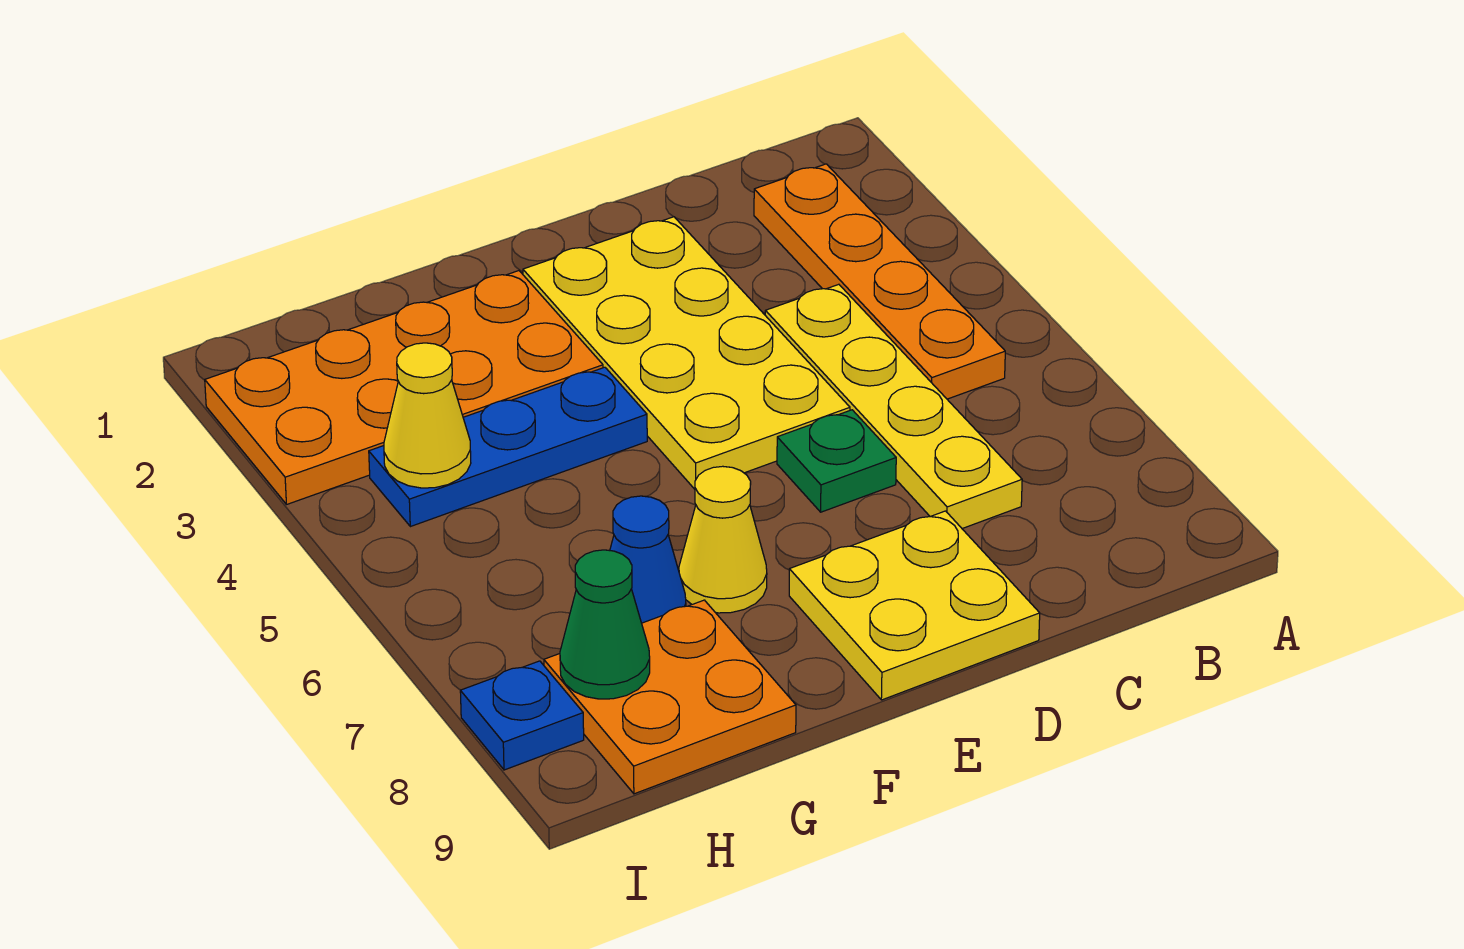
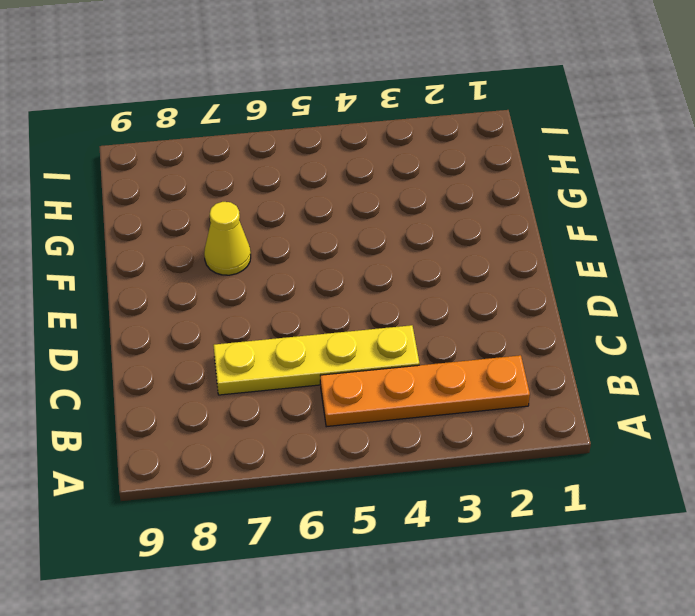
none -> yellow 2x4 plate [523,217,850,489]
none -> green 1x1 plate [777,410,896,512]
none -> yellow 2x2 plate [789,511,1040,700]

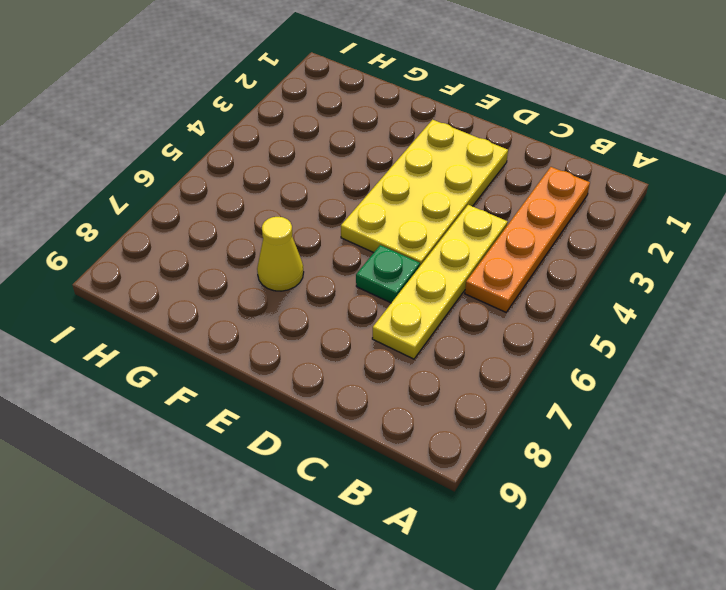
none -> yellow 2x2 plate [789,511,1040,700]
none -> orange 2x4 plate [205,271,603,504]
none -> blue 1x3 plate [369,367,647,527]

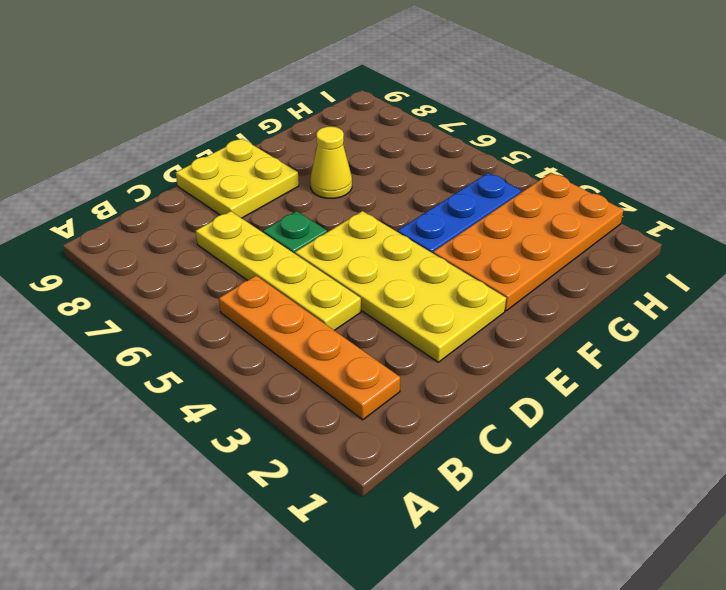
none -> blue 1x1 cone [610,496,686,623]
none -> orange 2x2 plate [544,600,796,794]
none -> blue 1x1 plate [460,661,584,770]

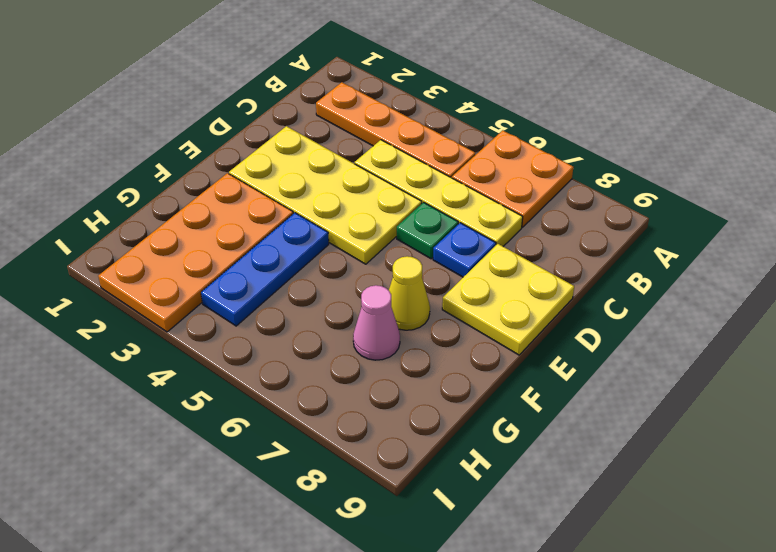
orange 2x2 plate [452,130,574,227] -> orange 2x2 plate moved to [544,600,796,794]
blue 1x1 plate [433,223,496,277] -> blue 1x1 plate moved to [460,661,584,770]
pink 1x1 cone [353,285,400,360] -> blue 1x1 cone [610,496,686,623]
none -> yellow 1x1 cone [384,343,471,488]
none -> green 1x1 cone [560,550,650,699]

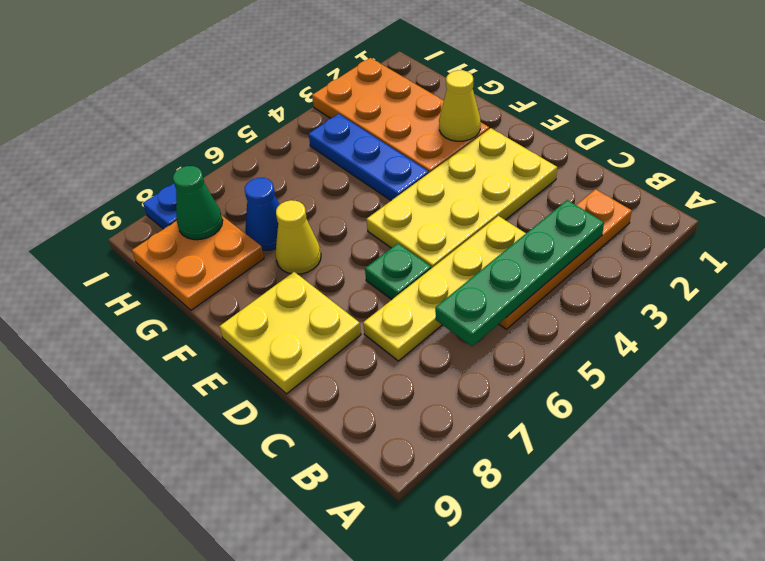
green 1x4 plate [435,200,604,346] -> none
yellow 1x1 cone [439,70,481,141] -> yellow 1x1 cone moved to [384,343,471,488]

